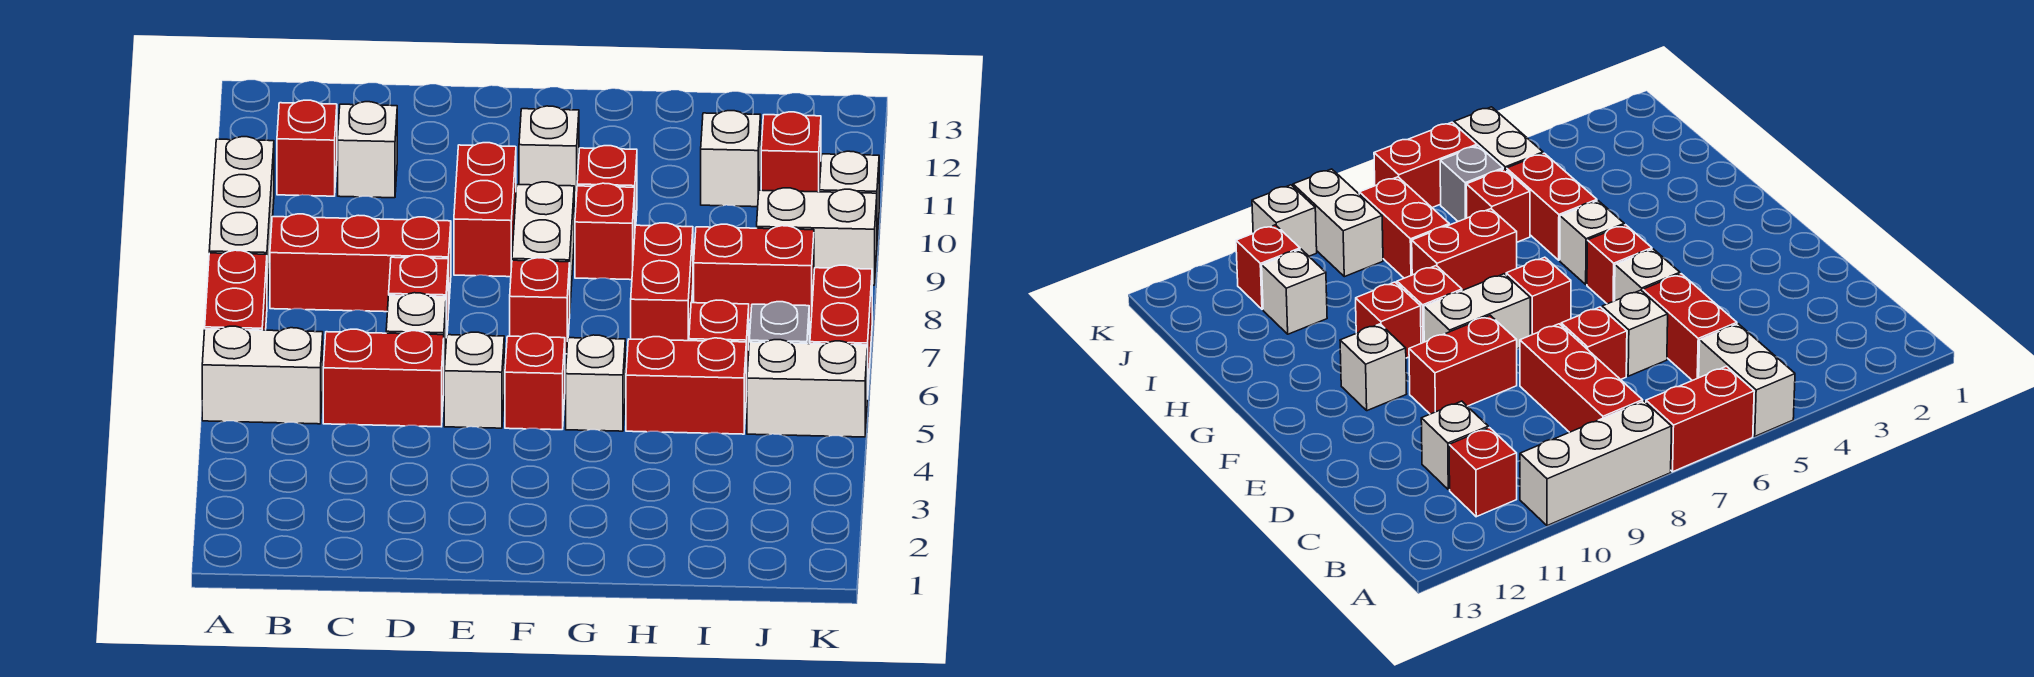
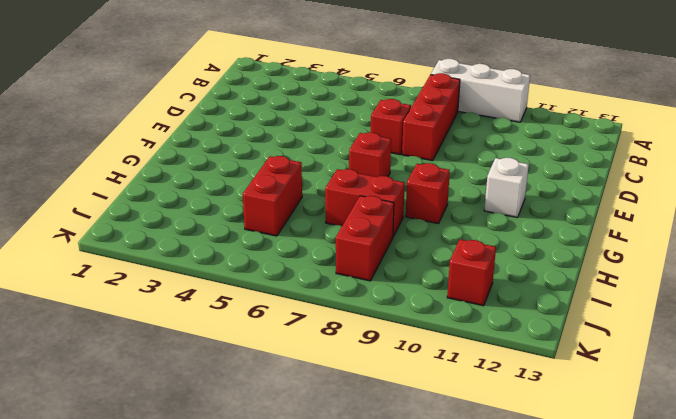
none -> white 1x2 brick [202,326,323,424]
none -> red 1x2 brick [205,250,267,330]
none -> red 1x1 brick [277,100,337,196]

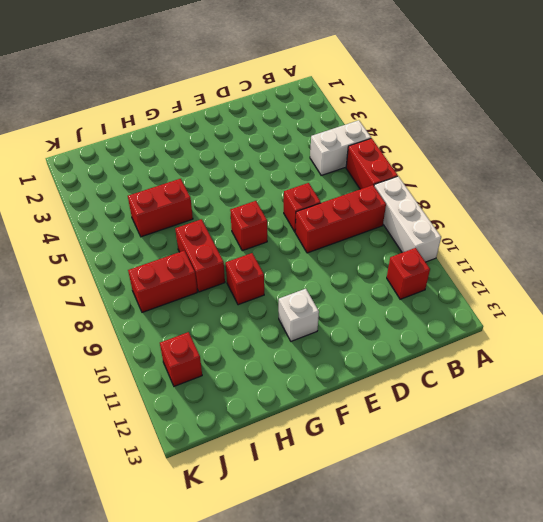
none -> red 1x2 brick [323,329,444,427]
none -> white 1x1 brick [338,102,397,198]
none -> white 1x1 brick [386,293,446,370]

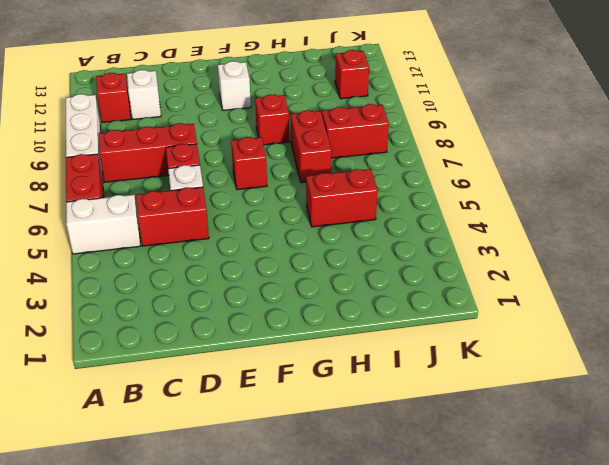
none -> white 1x1 brick [444,332,504,428]
none -> red 1x2 brick [454,143,516,277]
none -> red 1x1 brick [505,334,565,430]

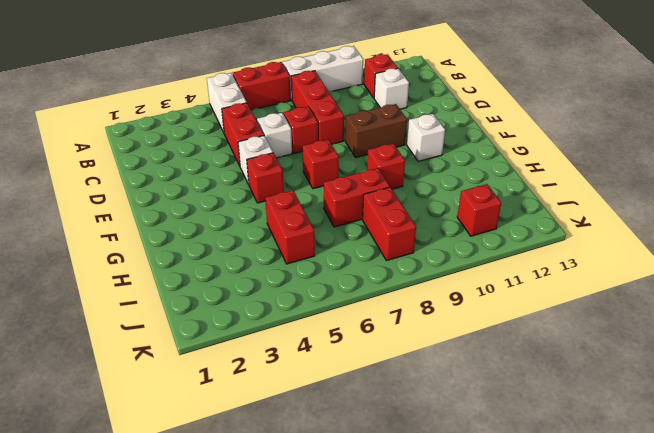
brown 1x2 brick [345,104,407,158] -> red 1x2 brick [454,143,516,277]
none -> white 1x2 brick [512,182,574,303]
none -> white 1x1 brick [566,335,625,431]
none -> red 1x1 brick [577,146,637,226]

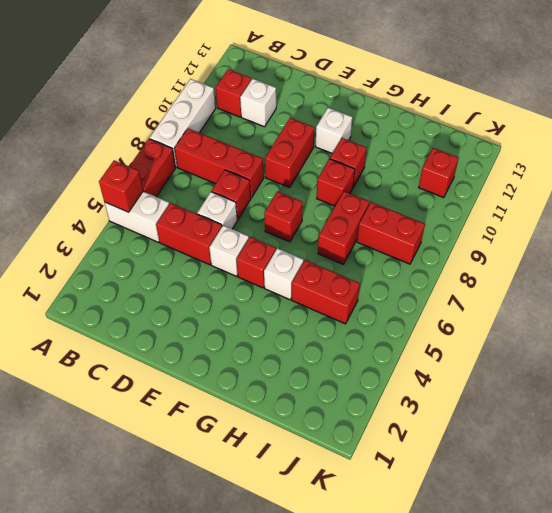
red 1x1 brick [99,160,143,212] -> red 1x1 brick moved to [689,300,749,396]
none -> white 1x2 brick [512,182,574,303]
none -> white 1x1 brick [701,111,761,207]
none -> white 1x2 brick [747,340,867,437]

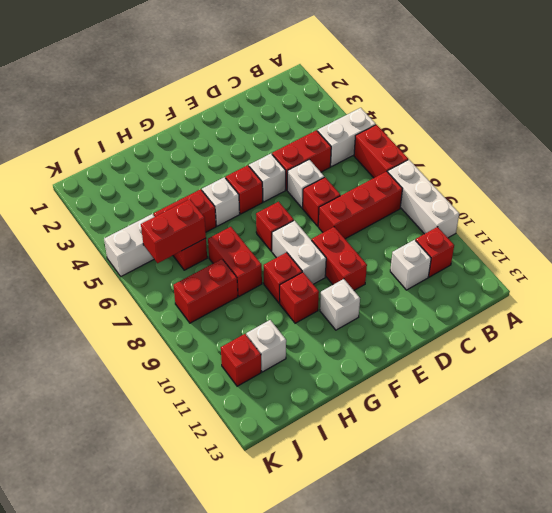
red 1x2 brick [141,199,206,263] -> red 1x2 brick turned to [810,265,872,399]
none -> grey 1x1 brick [749,302,809,344]
none -> white 1x2 brick [757,188,877,285]
none -> white 1x1 brick [819,151,879,240]

